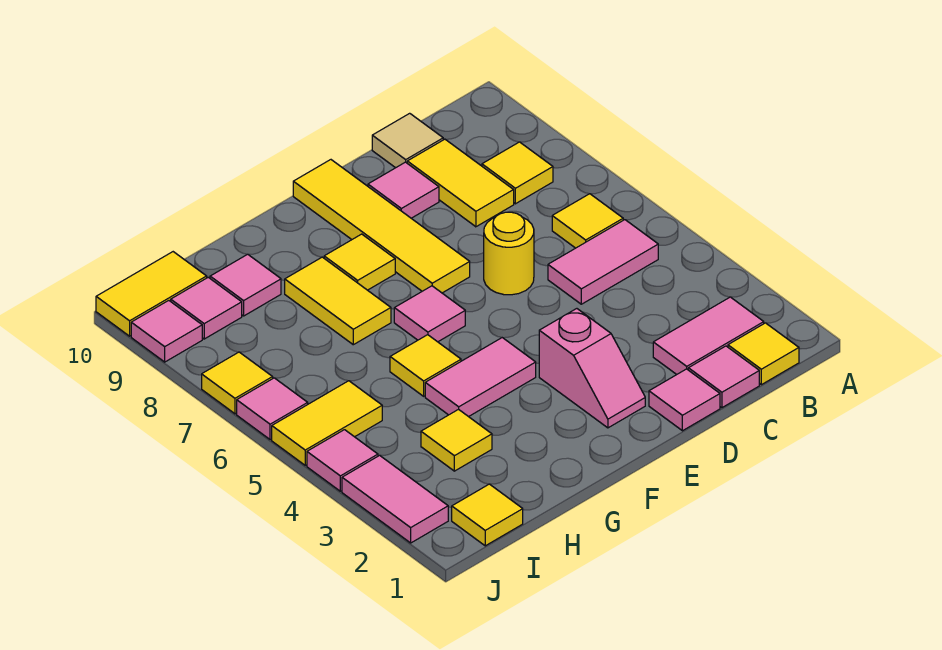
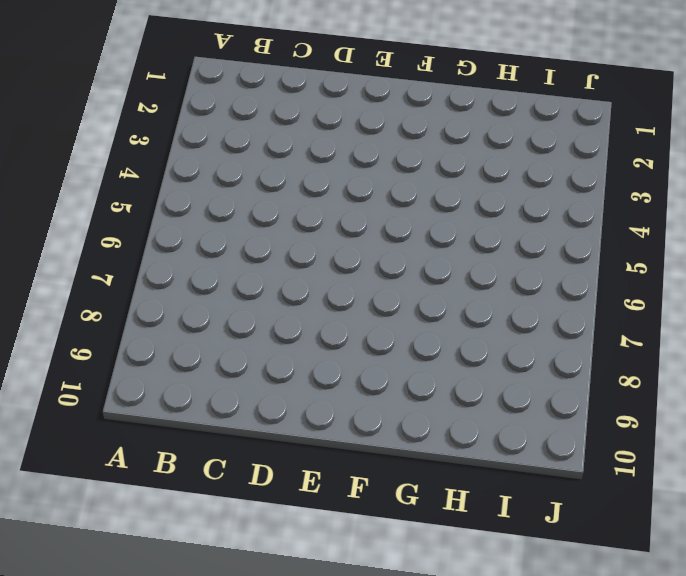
none -> yellow 1x1 tile [728,323,799,385]
none -> pink 1x2 tile [653,297,764,375]
none -> pink 1x2 tile [548,220,658,304]

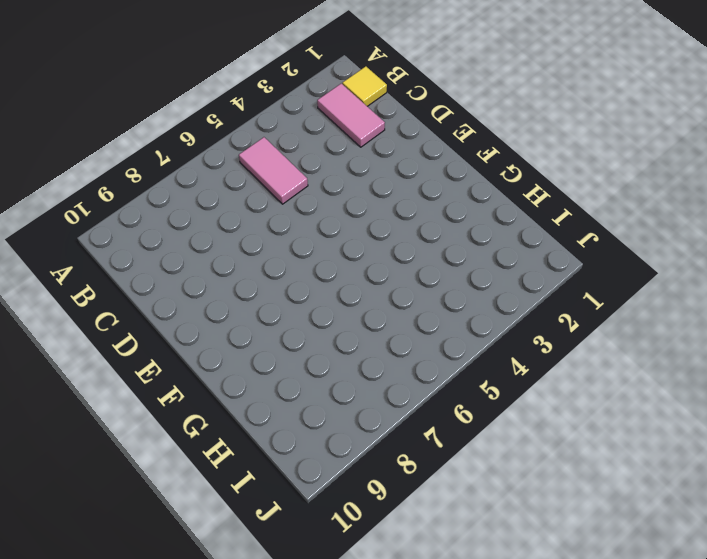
none -> yellow 1x1 tile [552,194,623,248]
none -> yellow 1x1 tile [482,142,553,204]
none -> pink 1x1 tile [688,346,759,408]

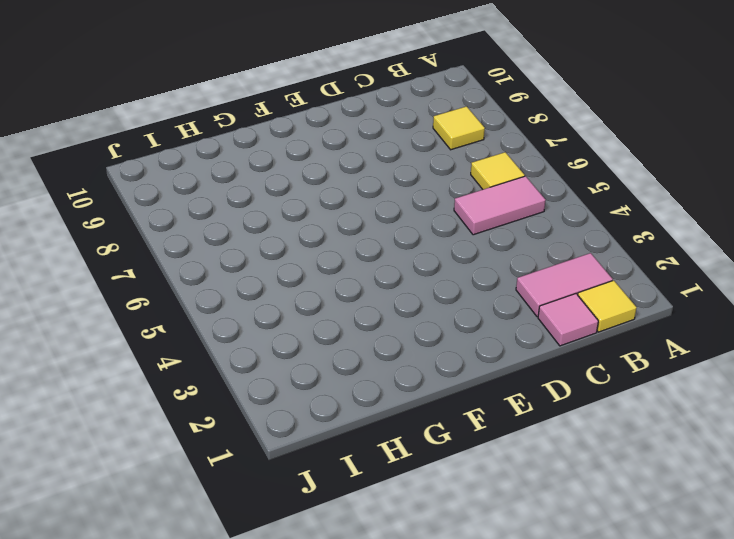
none -> yellow 1x2 tile [407,139,514,227]
none -> tan 1x1 tile [372,113,443,168]
none -> pink 1x1 tile [649,369,720,431]

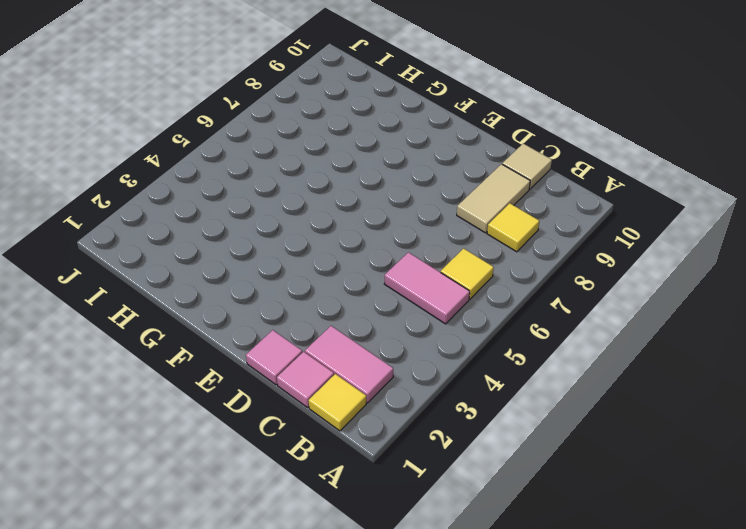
tan 1x2 tile [457,164,530,233] -> yellow 1x2 tile [407,139,514,227]
none -> yellow 1x1 round brick [484,212,534,295]
none -> pink 1x1 tile [368,162,439,218]
none -> pink 1x2 slope [539,309,645,428]

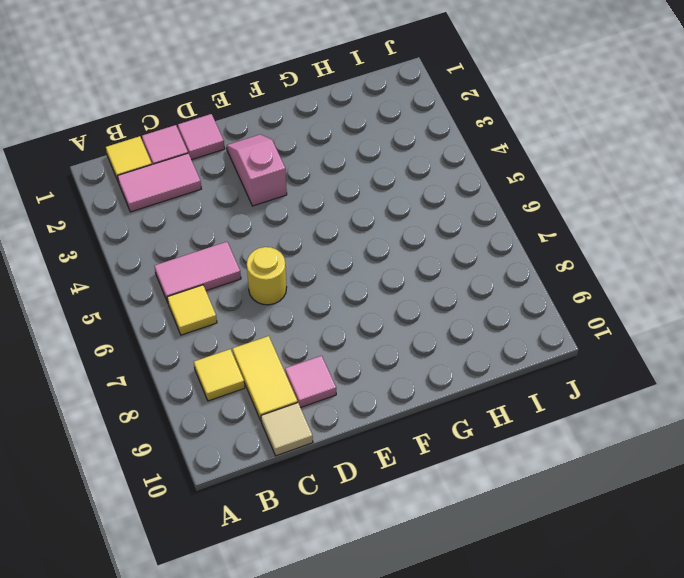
none -> yellow 1x4 tile [293,160,470,293]
none -> pink 1x2 tile [425,338,536,417]
none -> pink 1x1 tile [394,286,465,342]

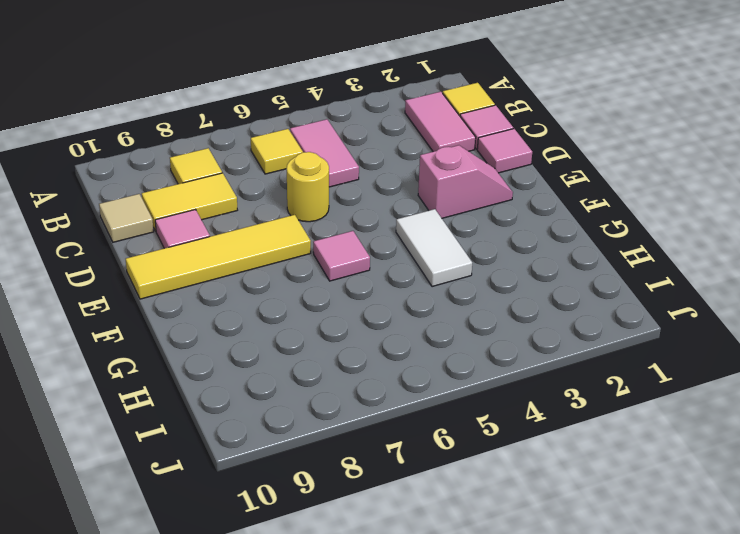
white 1x2 tile [396,209,472,287] -> pink 1x2 tile [425,338,536,417]
none -> yellow 1x1 tile [324,234,395,290]
none -> yellow 1x1 tile [390,335,461,396]
none -> yellow 1x2 tile [285,257,391,345]

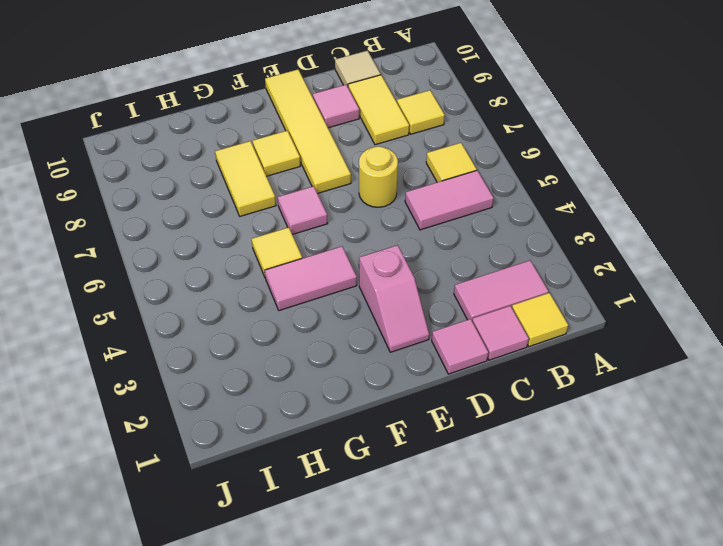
none -> yellow 1x1 tile [421,409,492,471]
none -> pink 1x1 tile [210,254,281,316]
none -> yellow 1x1 tile [452,484,523,546]

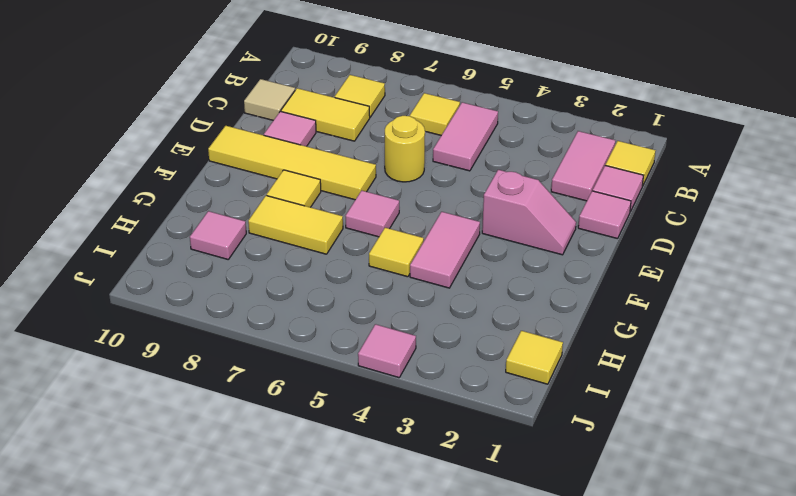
none -> yellow 1x1 tile [421,409,492,471]
none -> yellow 1x2 tile [272,381,382,465]
none -> pink 1x1 tile [171,277,242,339]

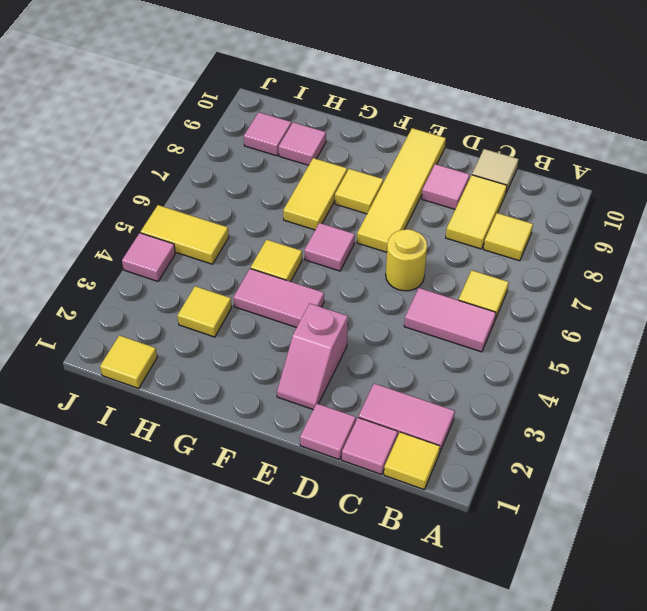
none -> yellow 1x2 tile [96,252,207,336]
none -> pink 1x2 tile [342,455,448,543]
none -> pink 1x1 tile [237,378,308,440]

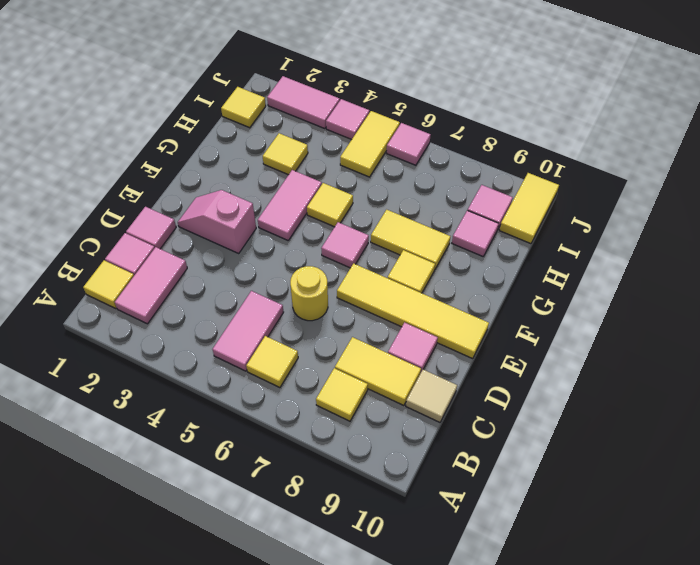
none -> yellow 1x1 tile [202,352,273,414]
none -> pink 1x1 tile [131,300,202,362]

